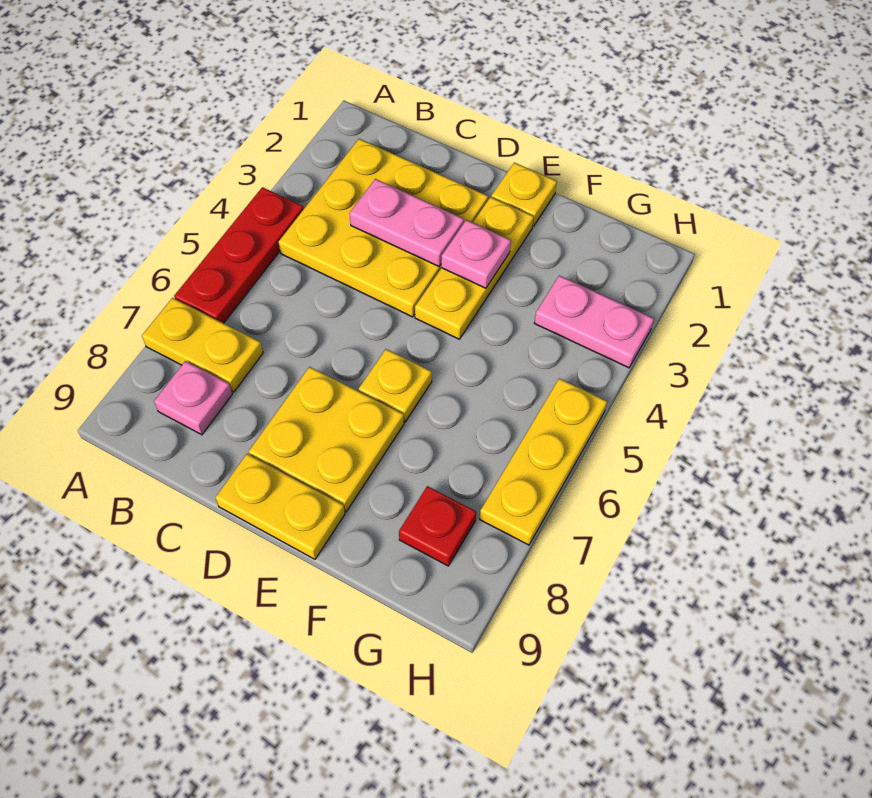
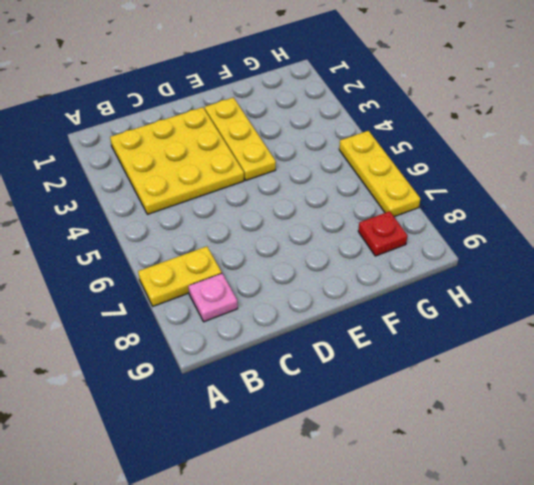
none -> red 1x3 plate [174,187,304,323]
none -> yellow 2x2 plate [249,367,404,512]
none -> yellow 1x2 plate [215,454,345,559]

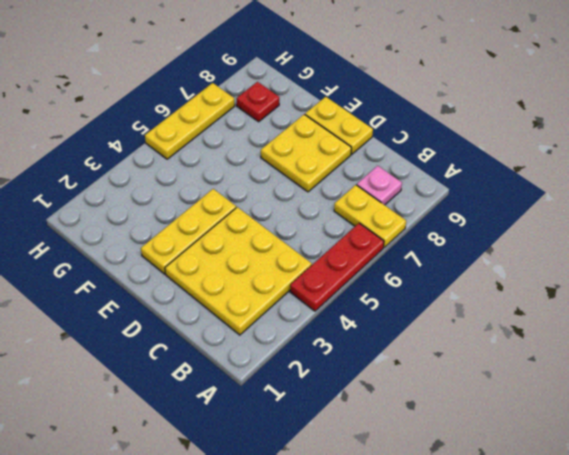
none -> yellow 1x1 plate [491,163,557,226]
none -> yellow 1x1 plate [359,349,432,422]
none -> pink 1x2 plate [534,275,654,368]

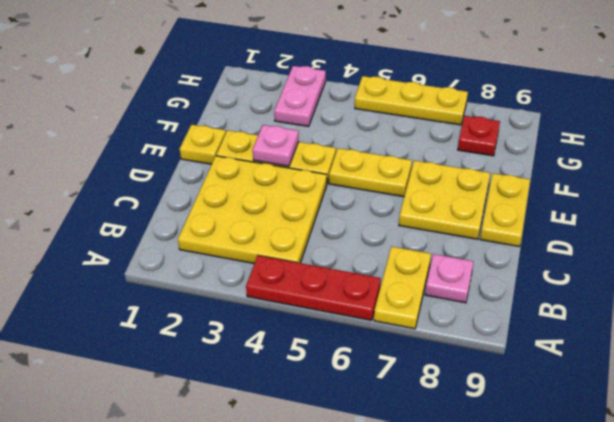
yellow 1x2 plate [329,148,412,197] -> yellow 1x1 plate [359,349,432,422]
none -> pink 1x2 plate [349,179,464,266]

